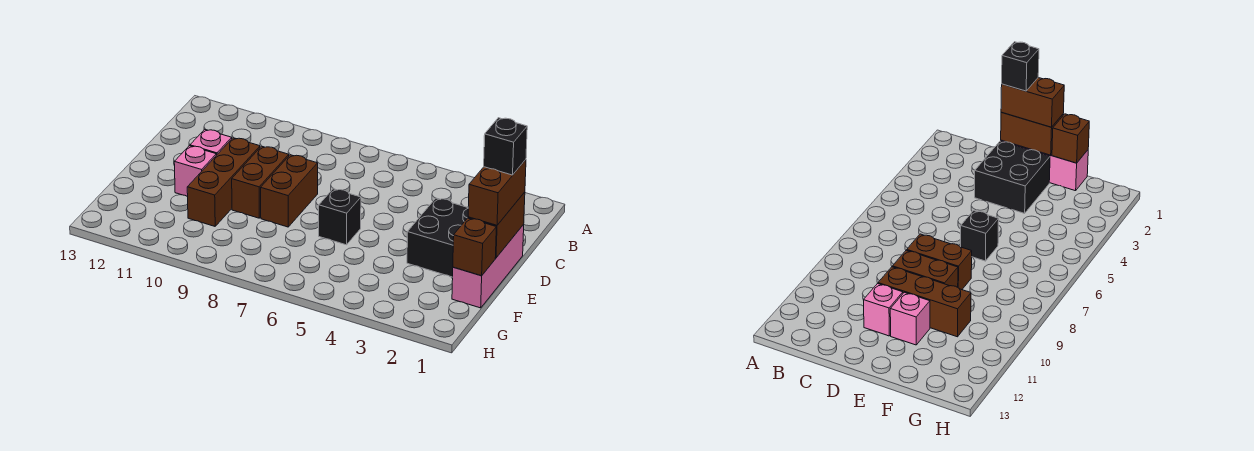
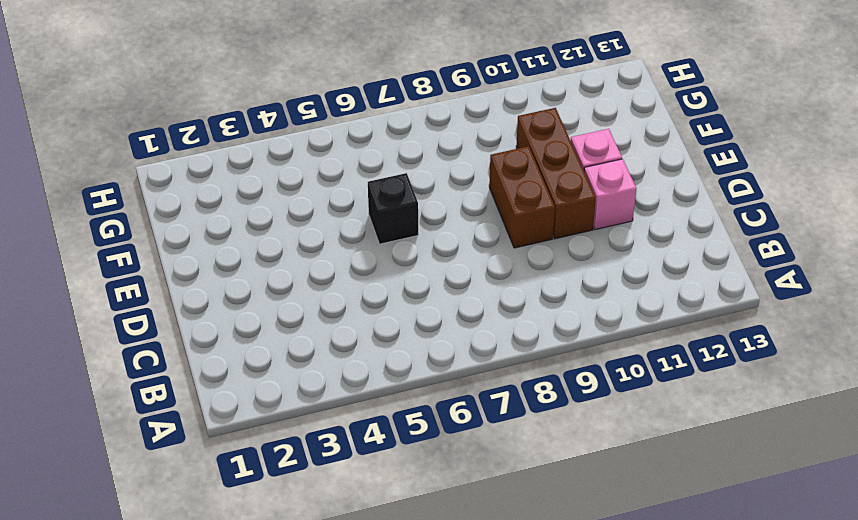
none -> pink 1x3 brick [452,225,524,308]
none -> black 2x2 brick [407,198,468,277]
none -> brown 1x2 brick [261,155,318,227]

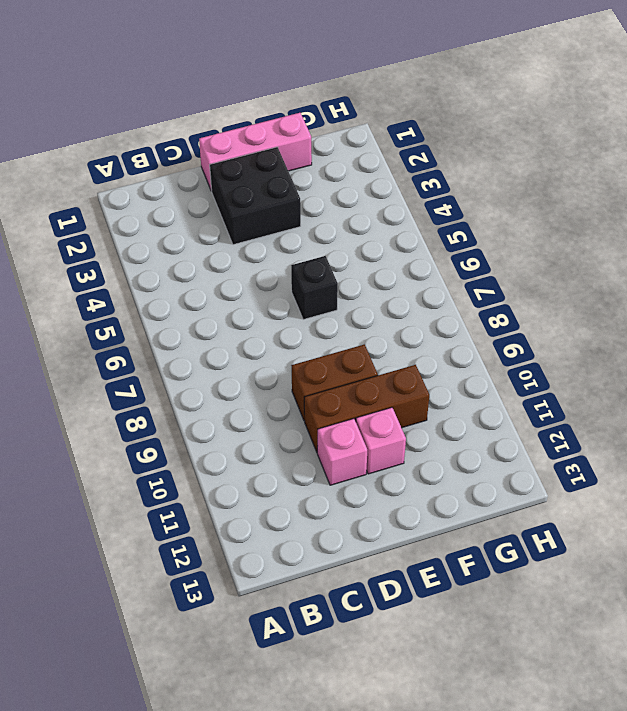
none -> brown 1x2 brick [261,155,318,227]
none -> brown 1x2 brick [468,192,525,258]
none -> brown 1x1 brick [453,218,496,276]

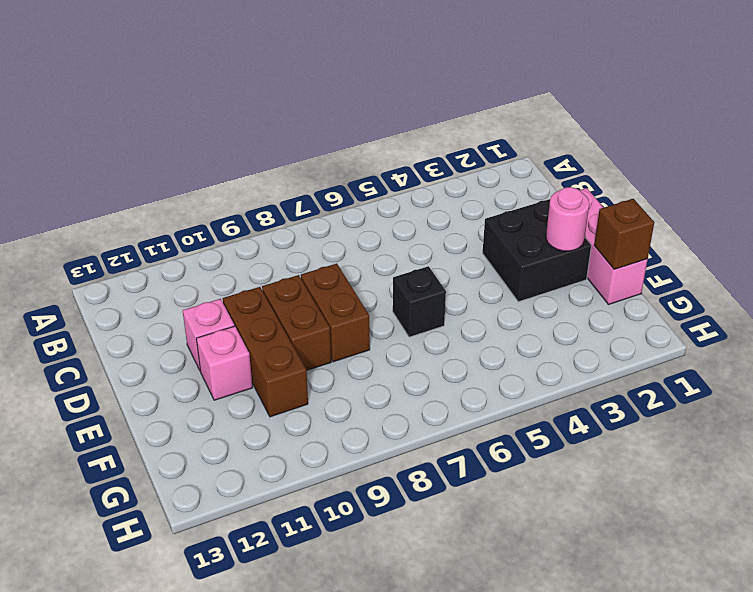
pink 1x1 round brick [546,187,589,251] -> none
none -> brown 1x2 brick [468,192,525,258]
none -> brown 1x2 brick [468,160,526,225]
none -> black 1x1 brick [484,118,527,175]

